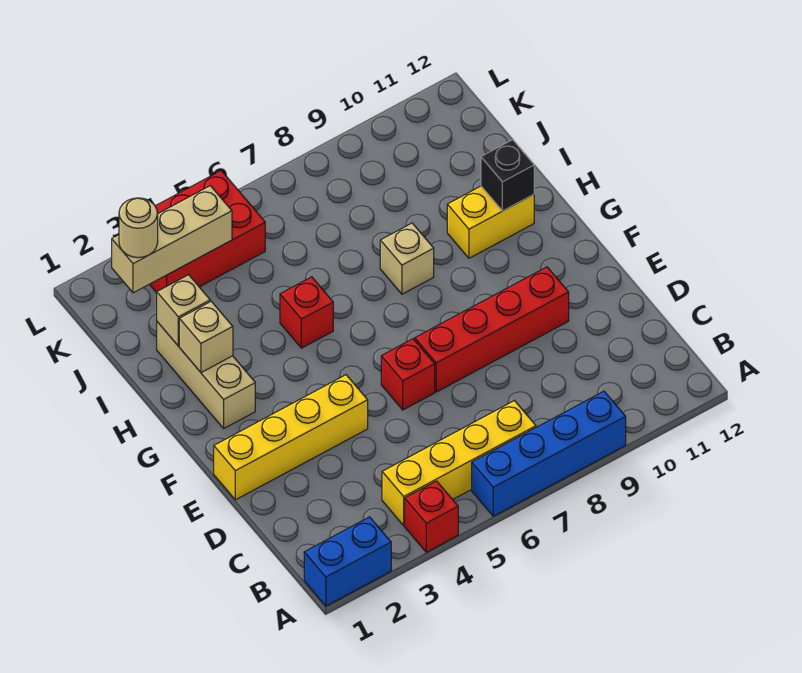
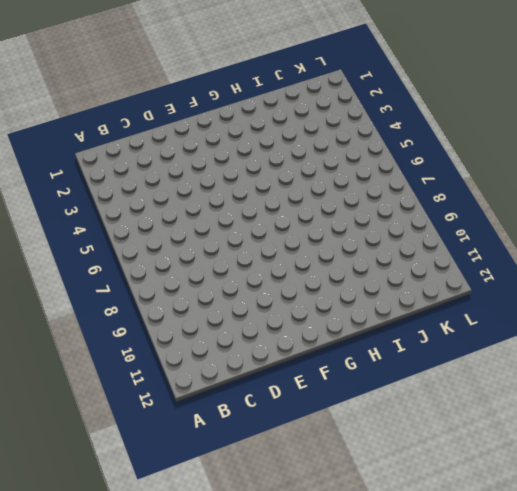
none -> blue 1x2 brick [304,517,391,606]
none -> red 1x1 brick [405,481,458,552]
none -> blue 1x4 brick [472,391,626,516]

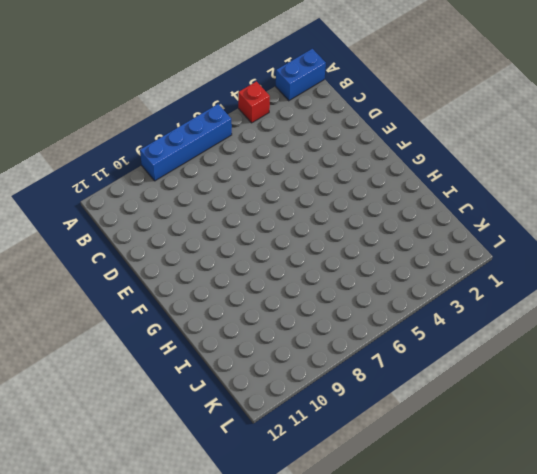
none -> yellow 1x4 brick [382,401,536,526]
none -> yellow 1x4 brick [214,375,368,500]
none -> red 1x1 brick [381,339,435,410]

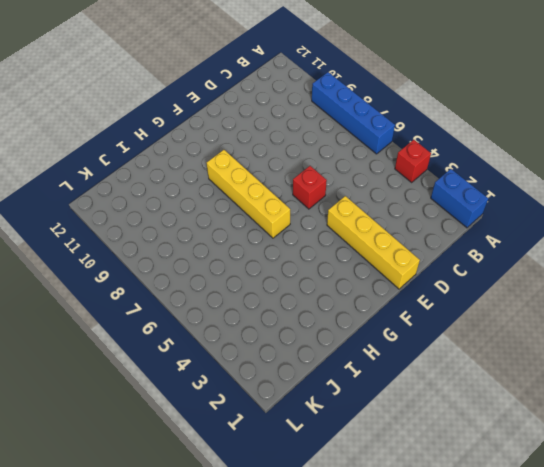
yellow 1x4 brick [207,150,290,238] -> yellow 1x4 brick moved to [382,401,536,526]
none -> red 1x4 brick [415,267,569,392]
none -> tan 1x3 brick [157,322,255,428]
none -> red 1x1 brick [280,277,333,348]

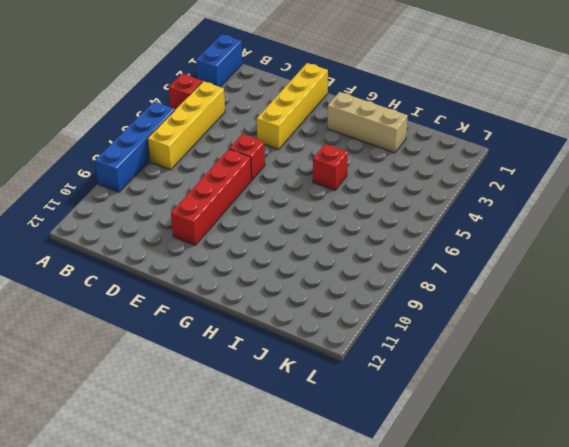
none -> tan 1x1 brick [380,223,434,294]
none -> yellow 1x2 brick [447,186,534,258]
none -> red 2x3 brick [150,171,265,293]

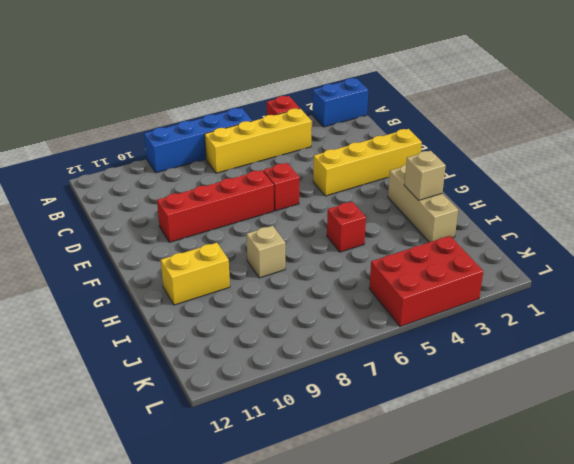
none -> black 1x1 brick [481,140,534,211]
none -> tan 1x1 brick [157,275,210,346]
none -> tan 1x3 brick [112,186,232,293]

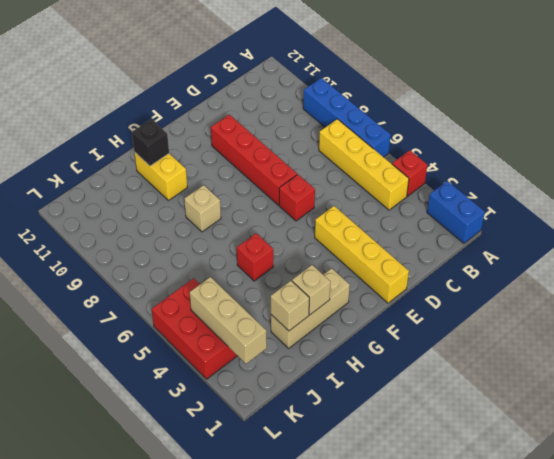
none -> tan 1x1 round brick [119,198,158,258]

